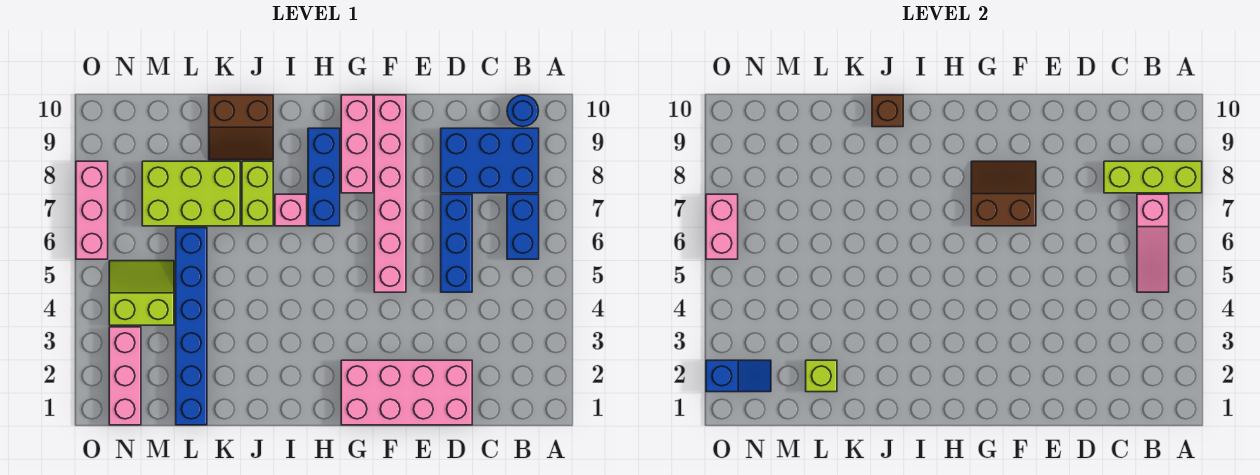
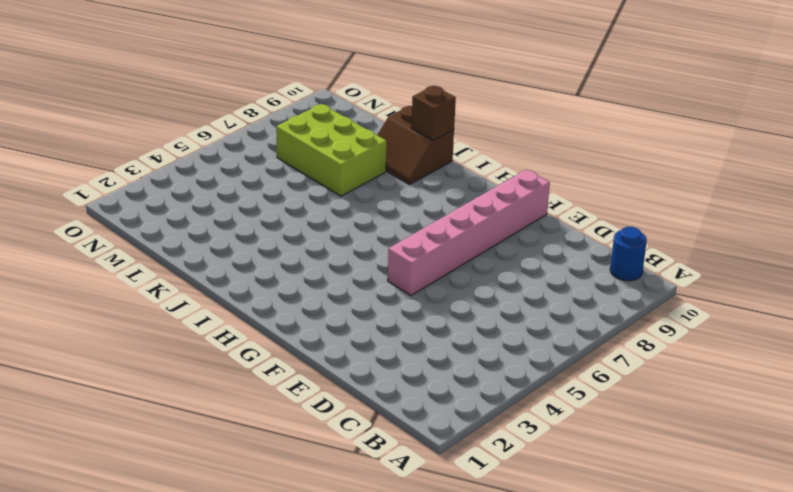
none -> blue 1x2 brick [507,194,539,259]
none -> blue 2x3 brick [441,128,539,193]
none -> pink 2x4 brick [341,360,472,425]

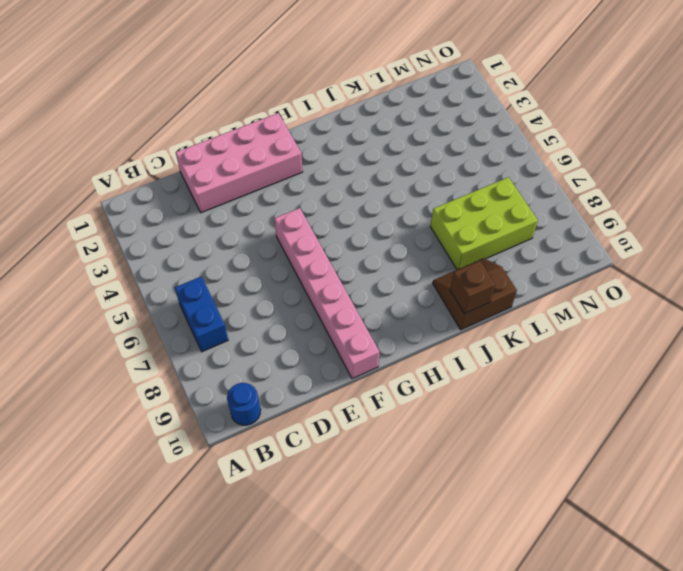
none -> blue 2x3 brick [441,128,539,193]
none -> blue 1x3 brick [441,194,472,292]
none -> pink 1x3 brick [341,95,373,193]

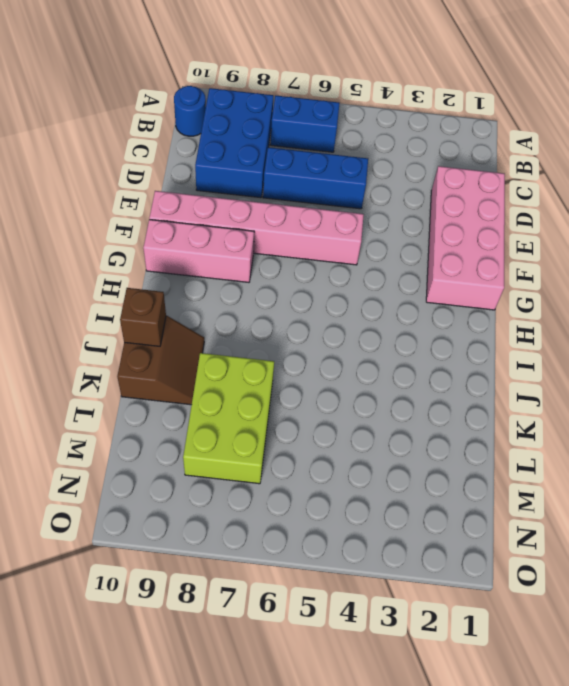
none -> blue 1x3 brick [308,128,340,226]
none -> pink 1x1 brick [275,194,307,226]
none -> lime 1x2 brick [242,161,273,226]

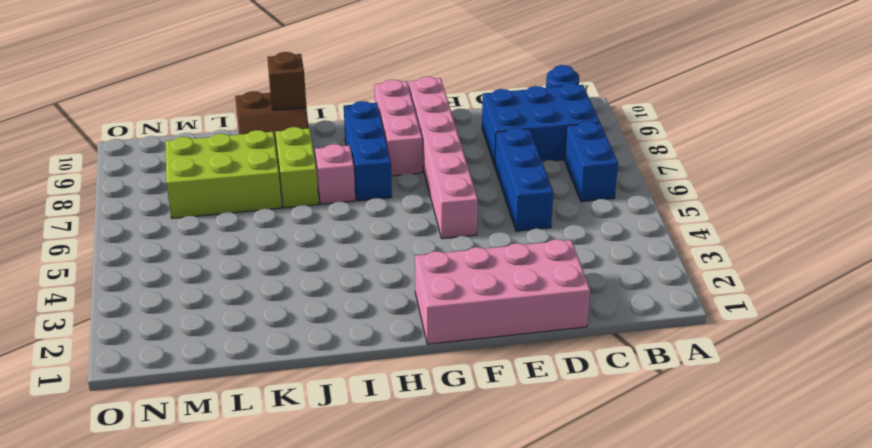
none -> blue 1x6 brick [176,228,207,425]
none -> lime 2x2 slope [109,261,174,325]
none -> pink 1x3 brick [109,327,141,425]

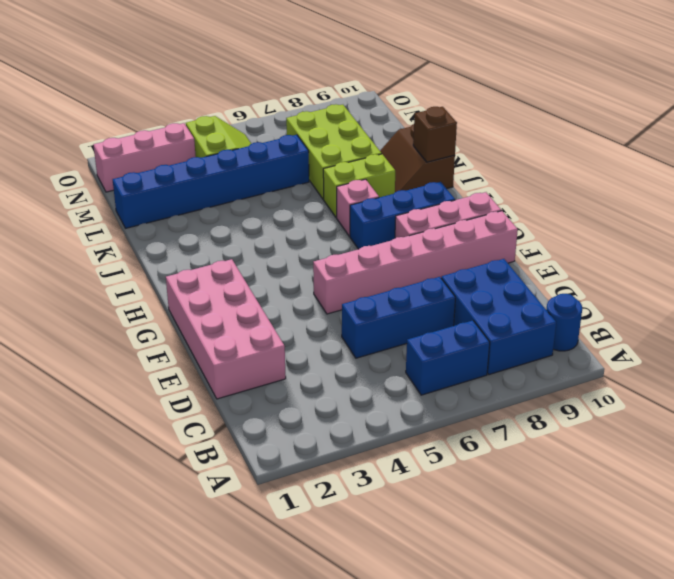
none -> pink 1x3 brick [76,161,108,259]
none -> lime 1x3 brick [1104,161,1202,193]
none -> pink 1x3 slope [1137,194,1169,292]

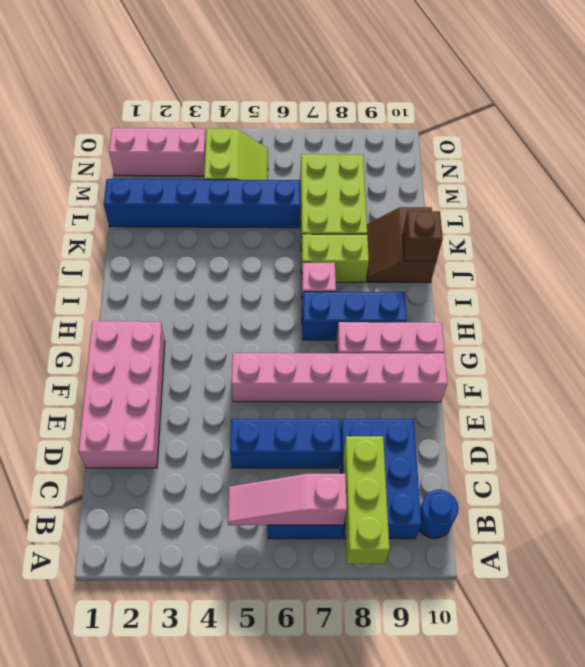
none -> pink 1x3 brick [76,161,108,259]
none -> brown 2x2 slope [971,161,1036,226]
none -> lime 1x1 brick [806,360,837,392]

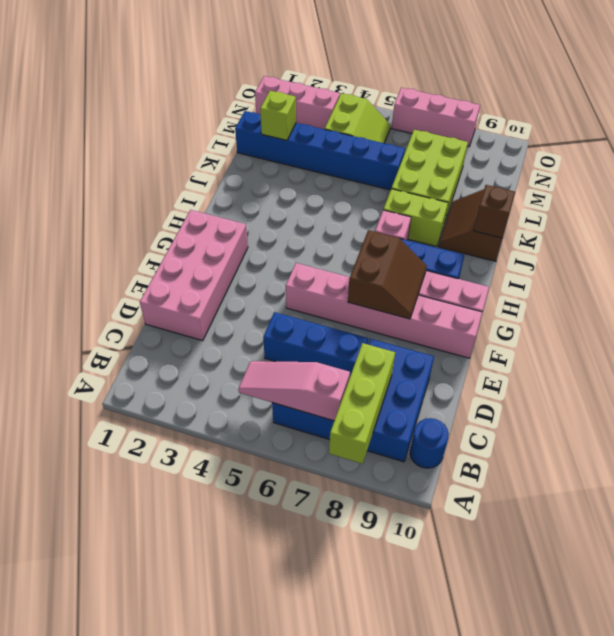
none -> blue 1x2 slope [706,360,771,392]
none -> pink 1x2 brick [706,194,738,259]

